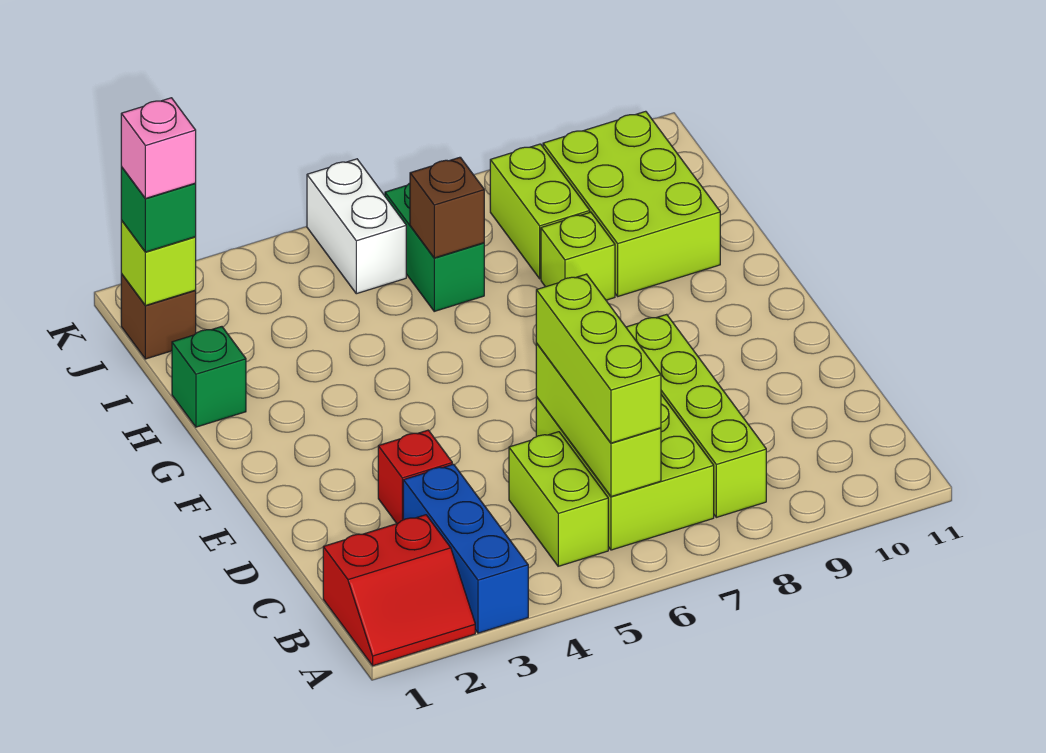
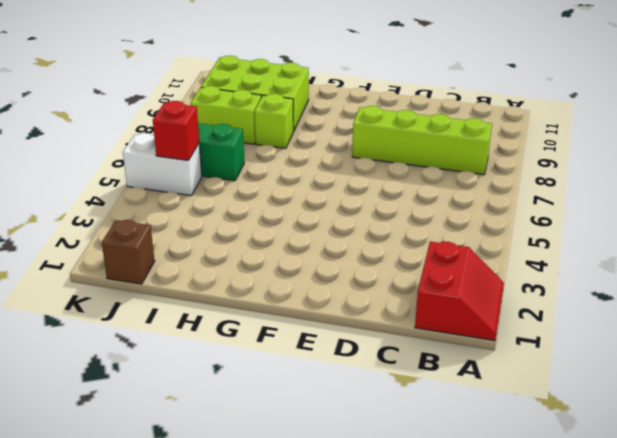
red 1x1 brick [153,101,199,160] -> red 1x1 brick moved to [378,430,452,523]
none -> blue 1x3 brick [403,464,528,633]
none -> lime 1x2 brick [509,432,608,566]
none -> lime 2x3 brick [536,395,714,550]

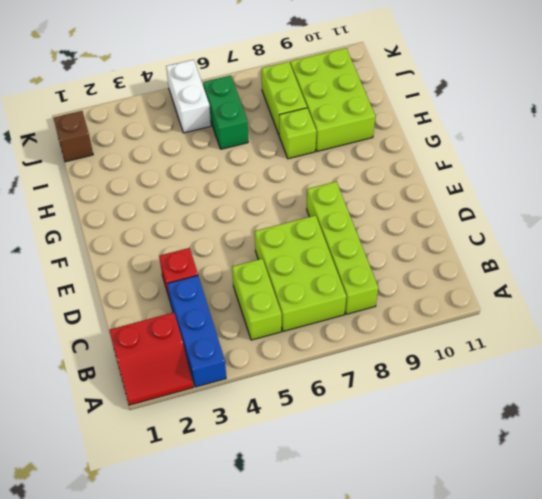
none -> green 1x1 brick [172,327,246,427]
none -> lime 1x3 brick [536,343,661,497]
none -> brown 1x1 brick [410,157,484,258]

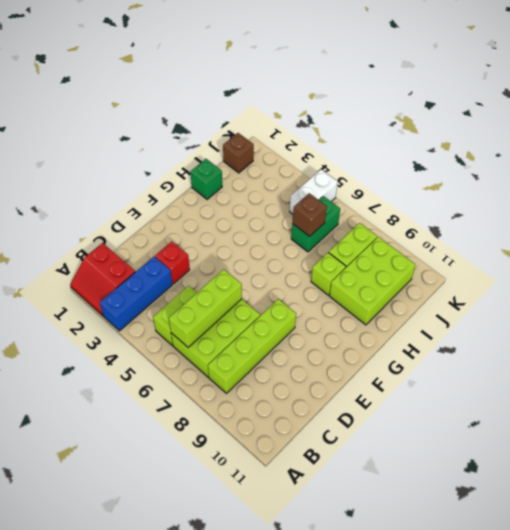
none -> lime 1x1 brick [121,221,196,305]
none -> lime 1x3 brick [536,274,661,443]
none -> green 1x1 brick [121,167,196,252]

